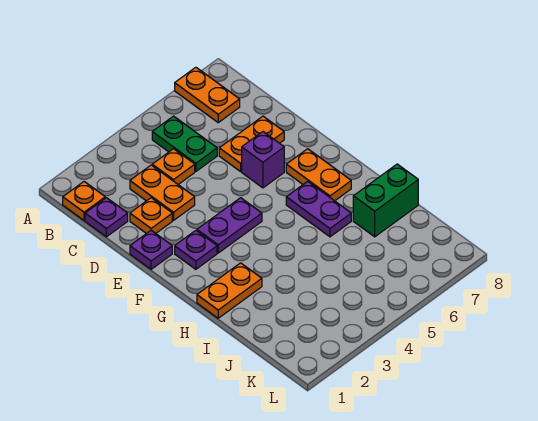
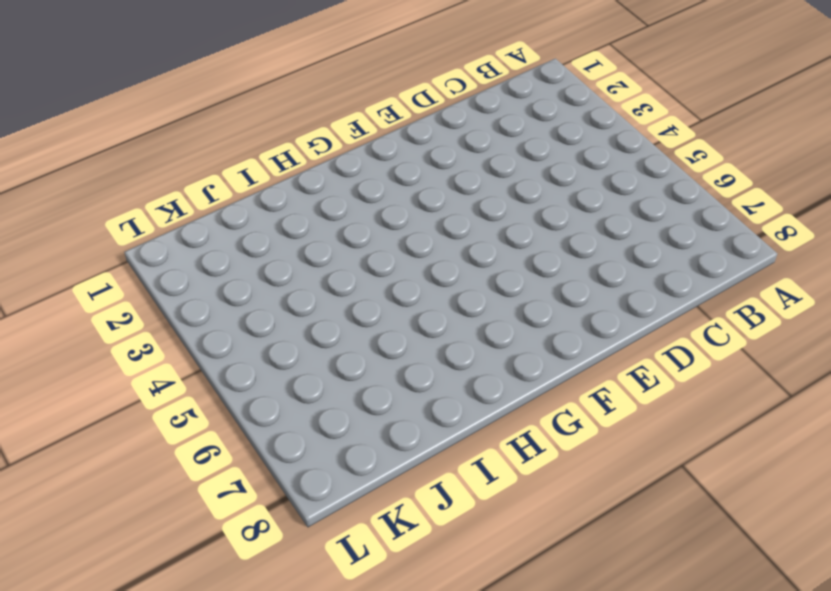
none -> orange 1x2 plate [175,67,240,122]
none -> orange 1x1 plate [63,182,105,220]
none -> green 1x2 plate [152,116,217,171]

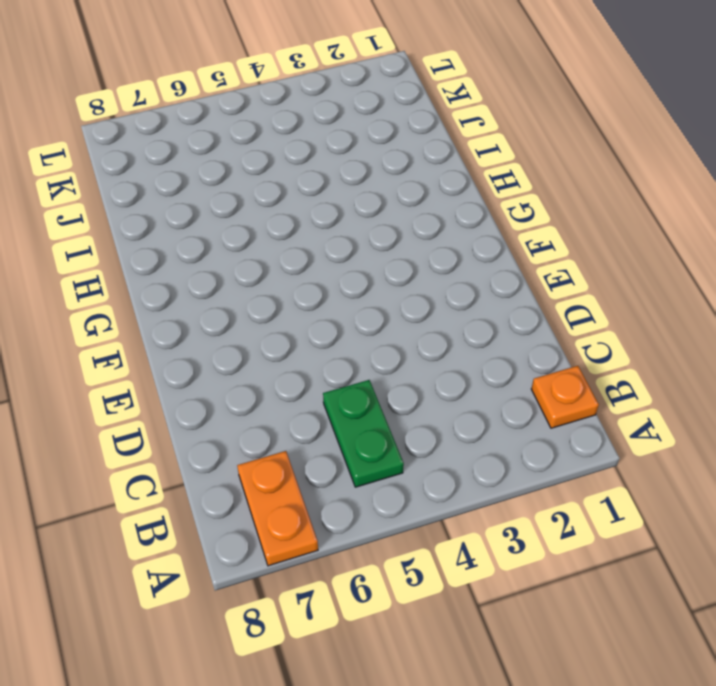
none -> purple 1x1 plate [85,198,128,237]
none -> orange 1x2 plate [130,165,195,220]
none -> orange 1x1 plate [152,149,195,184]

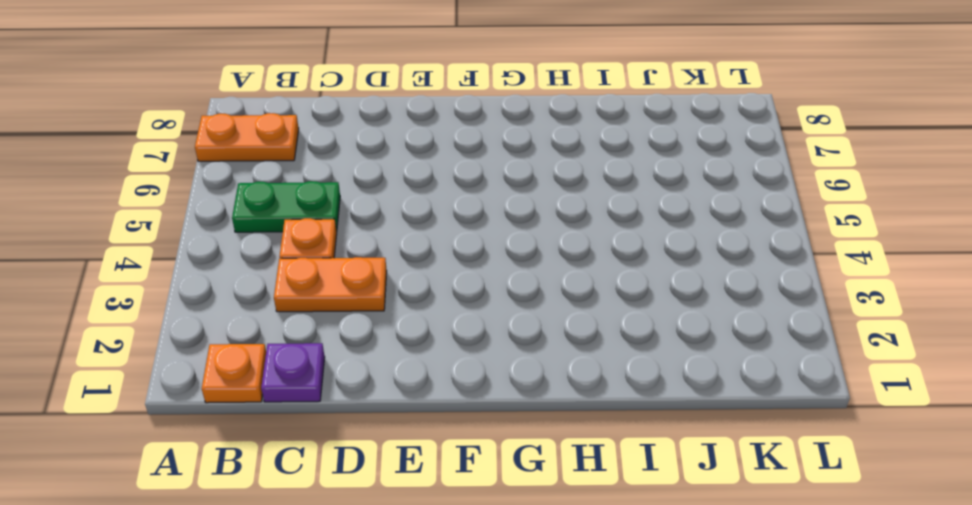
none -> orange 1x1 plate [130,198,172,234]
none -> orange 1x2 plate [219,116,284,171]
none -> purple 1x1 plate [130,230,172,269]

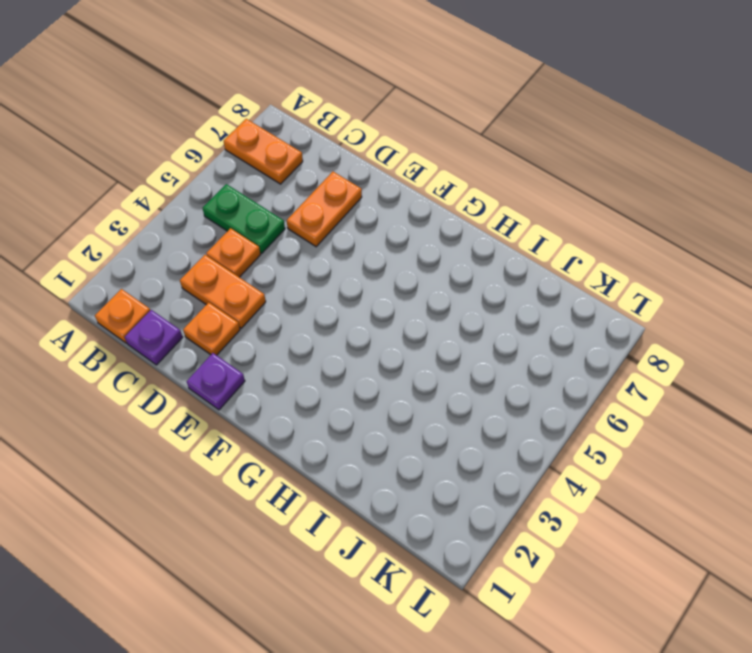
none -> purple 1x1 brick [242,132,284,188]
none -> purple 1x1 plate [175,230,217,269]
none -> purple 1x2 plate [197,198,262,253]

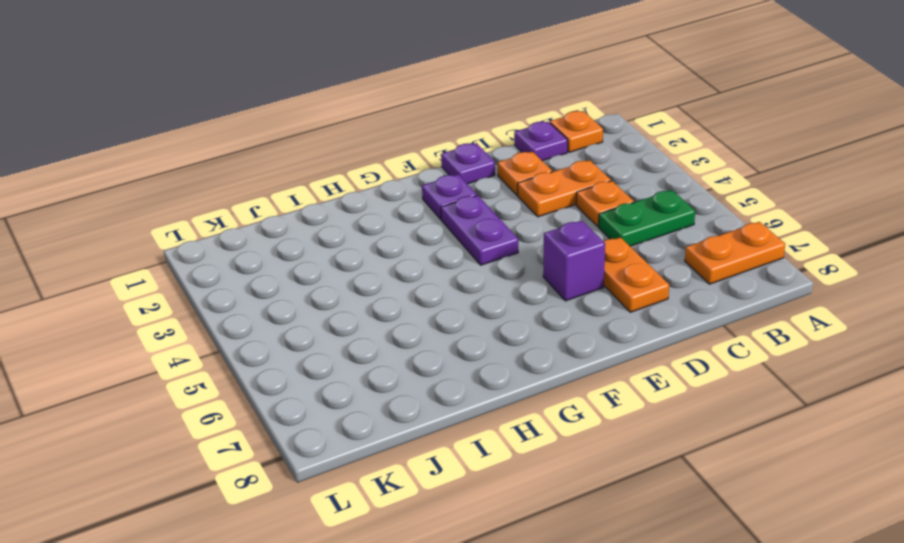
none -> orange 1x2 plate [286,149,351,201]
none -> purple 1x2 plate [286,181,351,237]
none -> orange 1x2 plate [197,263,262,318]

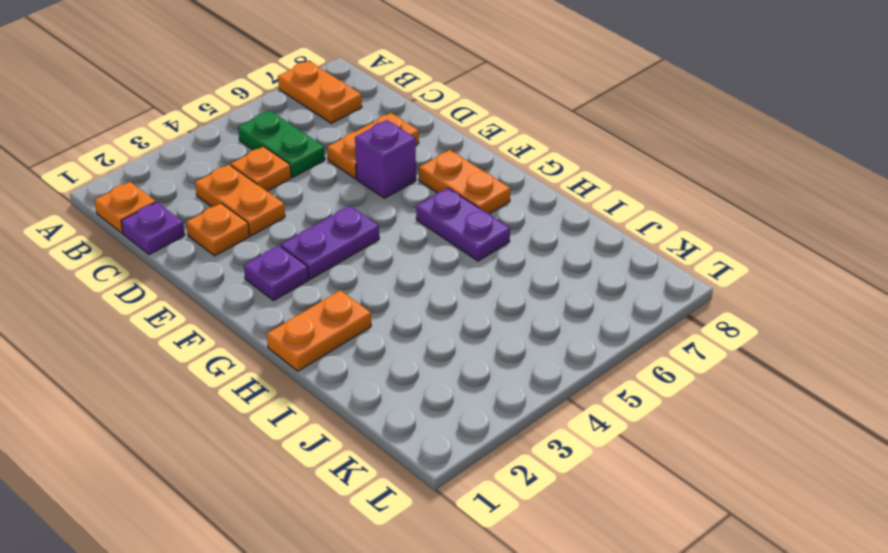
none -> purple 1x1 plate [130,230,172,269]
none -> green 1x2 brick [353,164,418,237]

